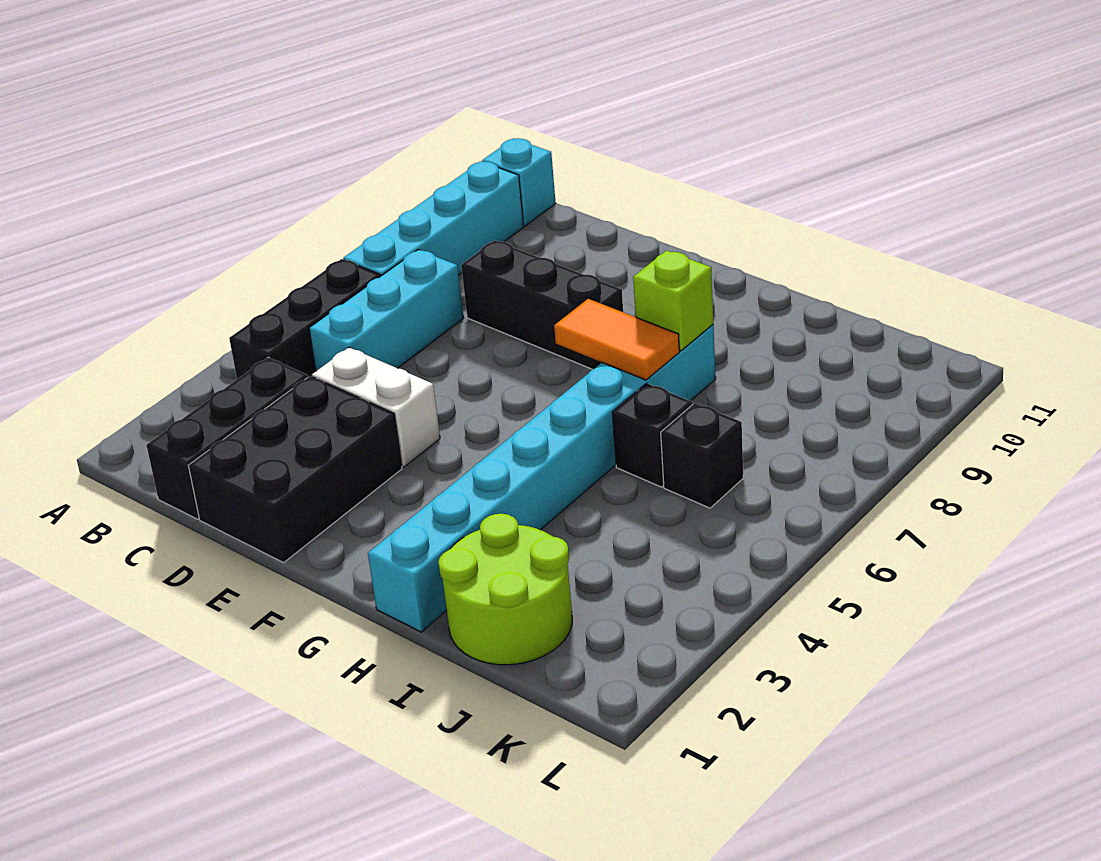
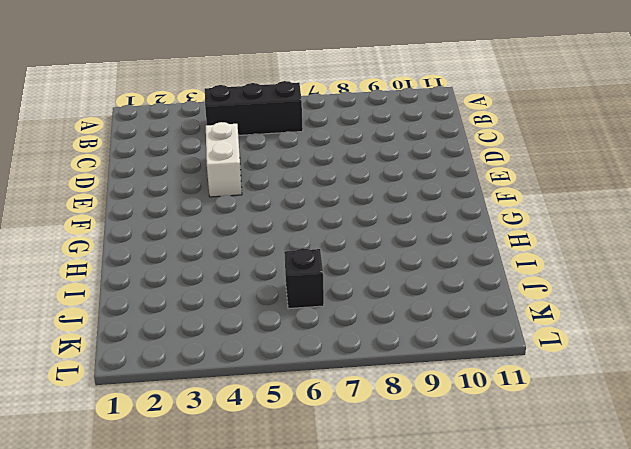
none -> cyan 1x4 brick [343,161,524,276]
none -> cyan 1x1 brick [482,138,556,226]
none -> black 1x3 brick [146,357,308,519]

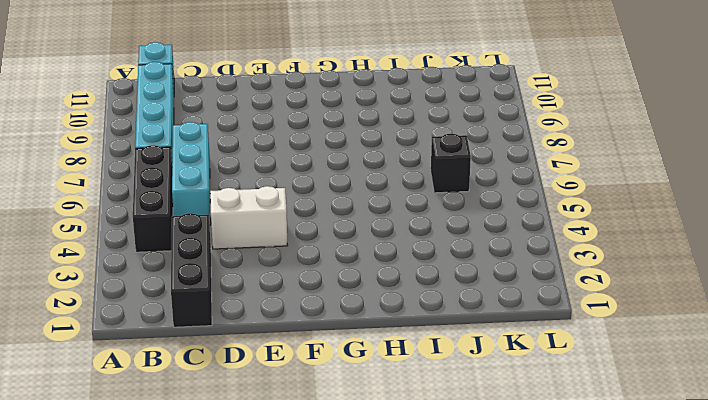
none -> black 2x3 brick [188,376,402,563]
none -> black 1x3 brick [461,240,623,369]
none -> cyan 1x8 brick [368,325,716,632]

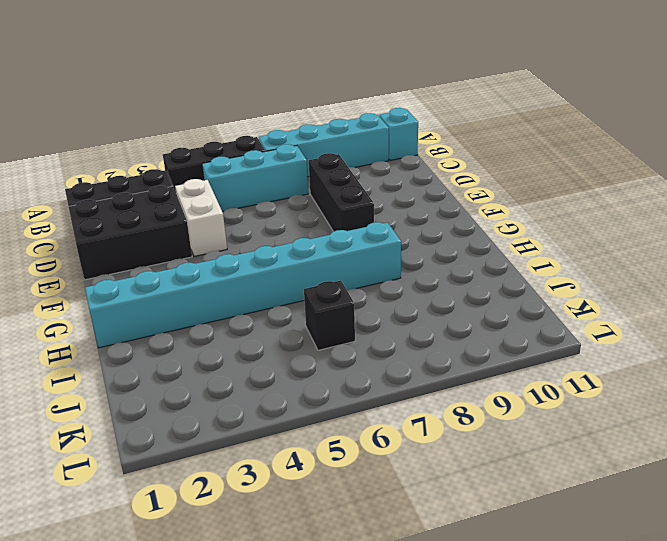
none -> lime 2x2 round brick [438,514,572,665]
none -> black 1x1 brick [612,383,693,487]
none -> orange 1x2 tile [554,299,679,380]

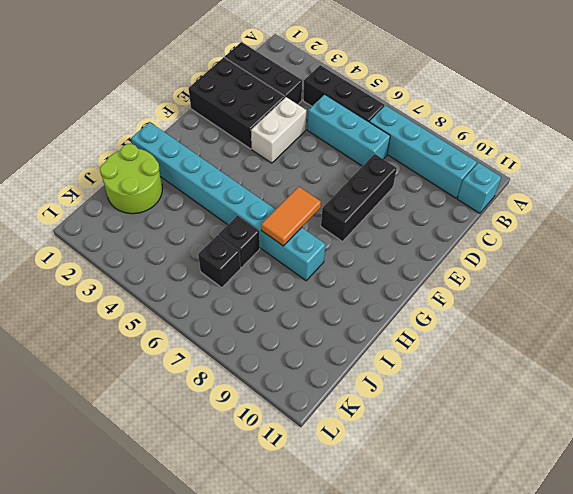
none -> lime 1x1 brick [633,251,713,351]

